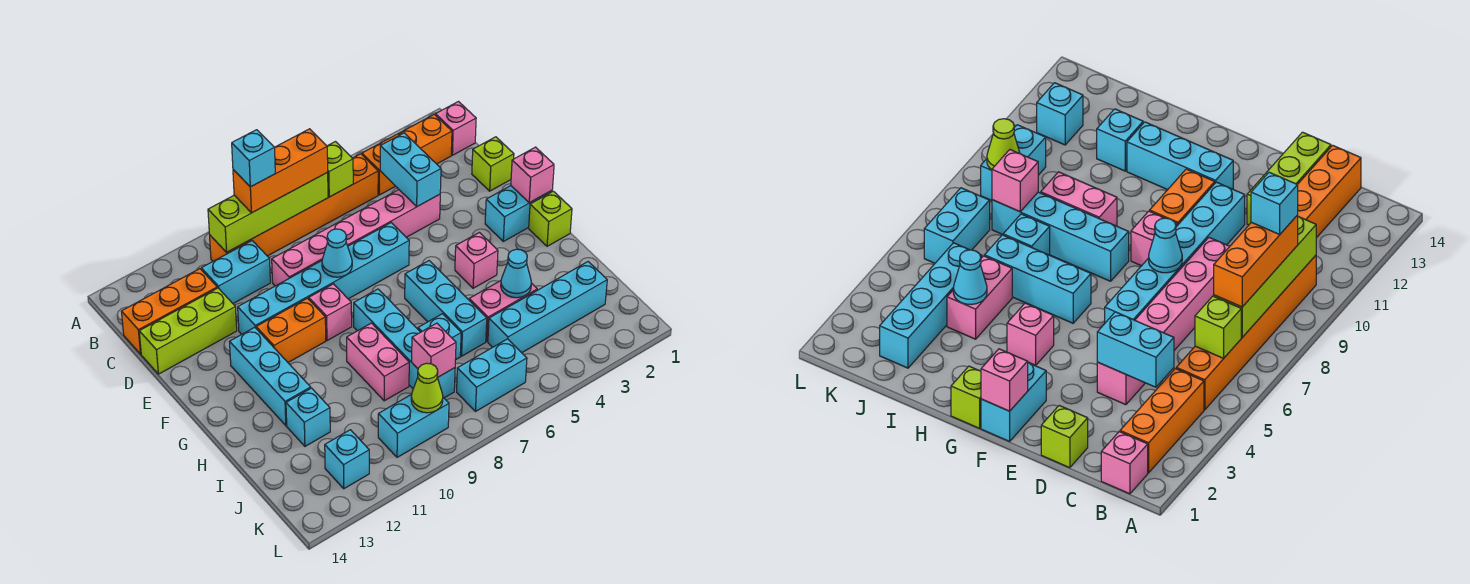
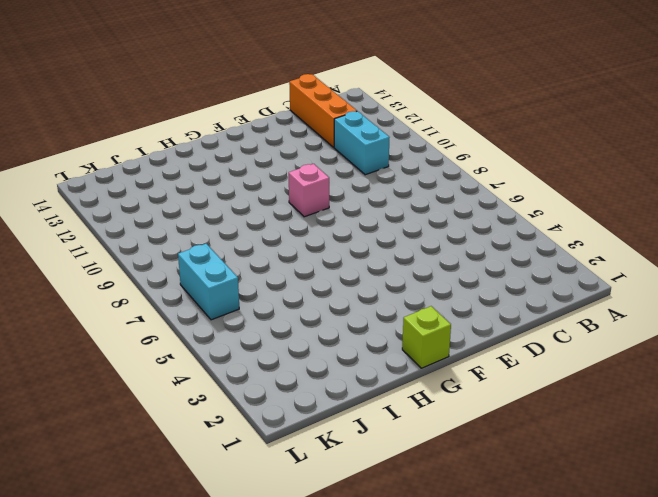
none -> pink 1x1 brick [436,102,476,155]
none -> orange 1x3 brick [362,114,452,195]
none -> orange 1x6 brick [210,154,378,261]
none -> lime 1x1 brick [472,137,514,191]

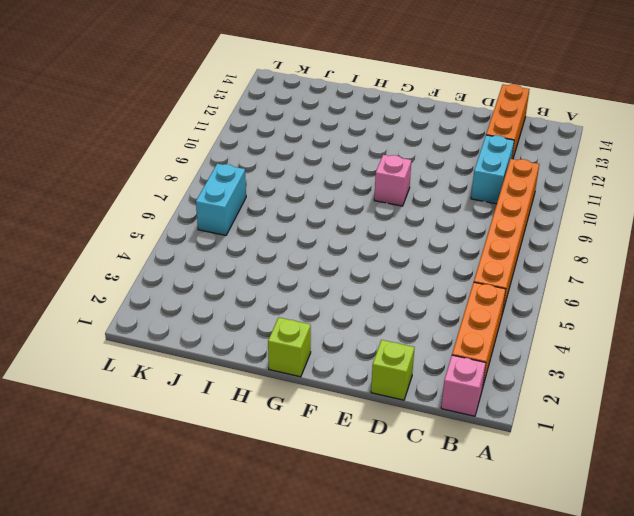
none -> pink 1x6 brick [272,190,440,286]
none -> lime 1x3 brick [139,288,237,374]
none -> cyan 1x6 brick [238,223,409,334]
none -> cyan 1x2 brick [485,186,552,241]

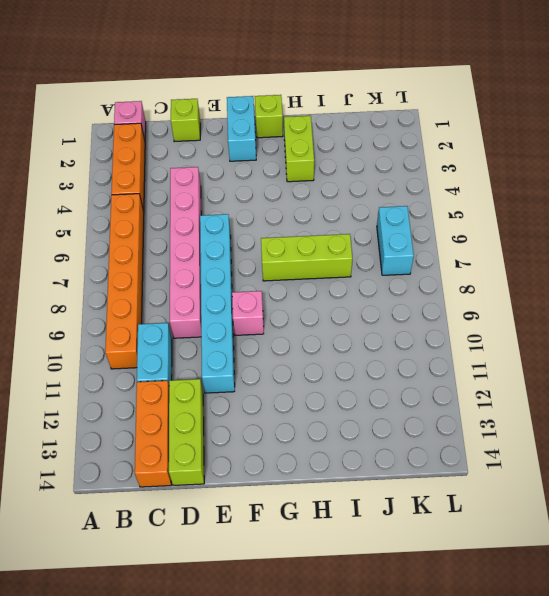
lime 1x3 brick [261,234,352,281] -> cyan 1x1 brick [418,314,461,360]
lime 1x2 brick [284,116,314,182] -> none
none -> orange 1x2 brick [256,298,326,362]
none -> cyan 1x3 brick [230,327,311,426]
none -> pink 1x1 brick [455,232,498,288]
none -> cyan 1x3 brick [405,261,487,356]

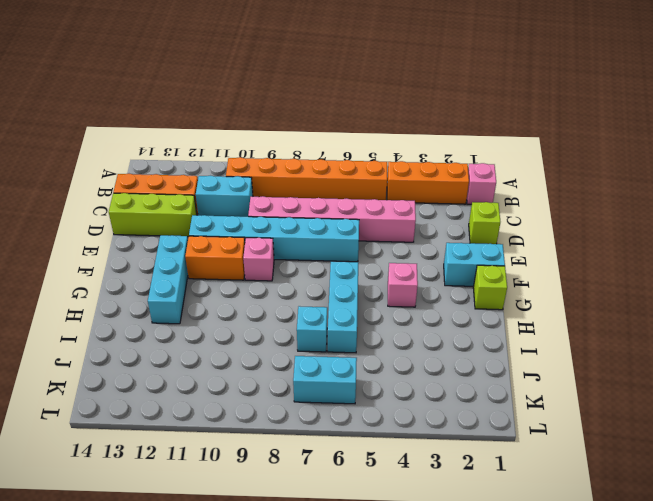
none -> cyan 1x4 brick [354,289,455,398]
none -> pink 1x2 brick [347,323,409,401]
none -> pink 1x2 brick [469,281,537,341]
none -> cyan 1x1 brick [286,388,330,446]

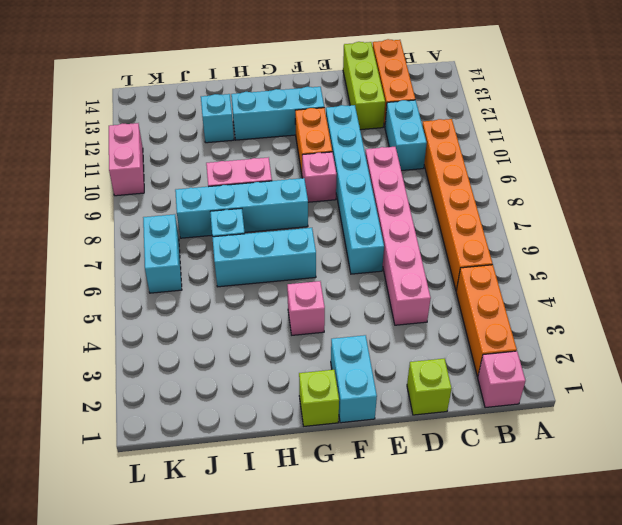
pink 1x2 brick [109,123,144,196] -> pink 1x2 brick moved to [469,281,537,341]
none -> cyan 1x4 brick [488,262,607,353]
none -> cyan 1x2 brick [378,394,449,457]
none -> cyan 1x1 brick [325,430,369,489]
none -> lime 1x1 brick [327,142,353,197]

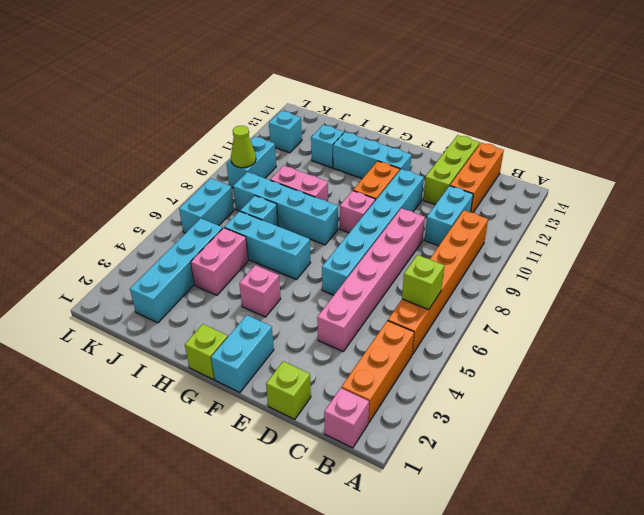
none -> lime 1x4 brick [208,173,328,252]
none -> cyan 1x2 brick [380,133,441,206]
none -> cyan 1x1 cone [322,229,352,277]
none -> pink 1x1 brick [511,147,554,203]

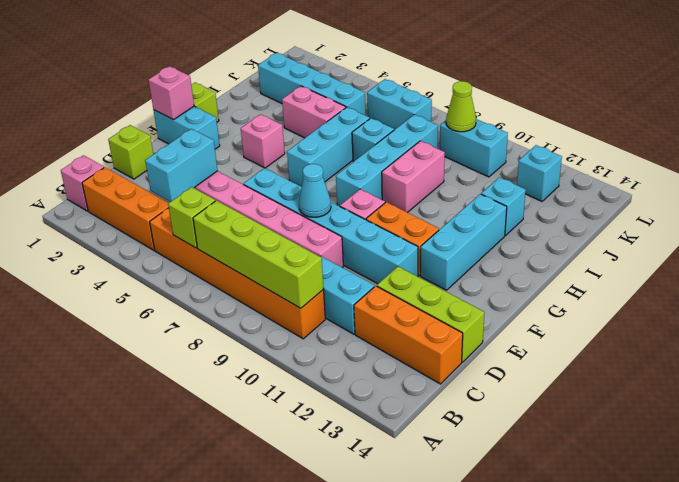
none -> cyan 1x1 cone [501,249,531,298]
none -> pink 1x1 brick [412,323,456,378]
none -> orange 1x3 brick [233,129,328,213]
none -> cyan 1x1 brick [232,130,275,187]

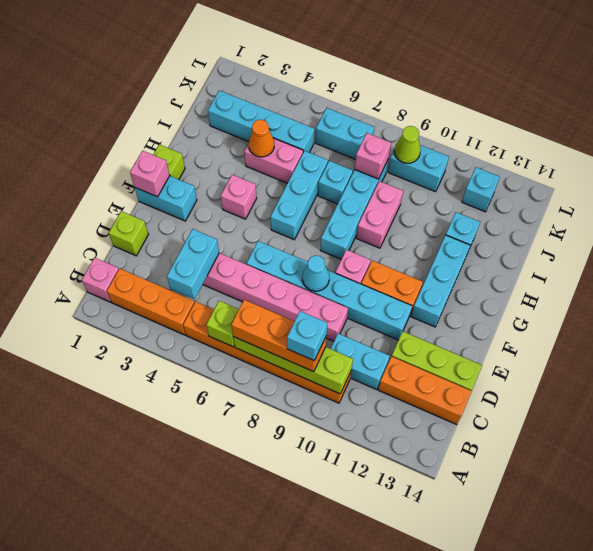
orange 1x1 cone [249,120,274,157] -> cyan 1x1 cone [501,249,531,298]

